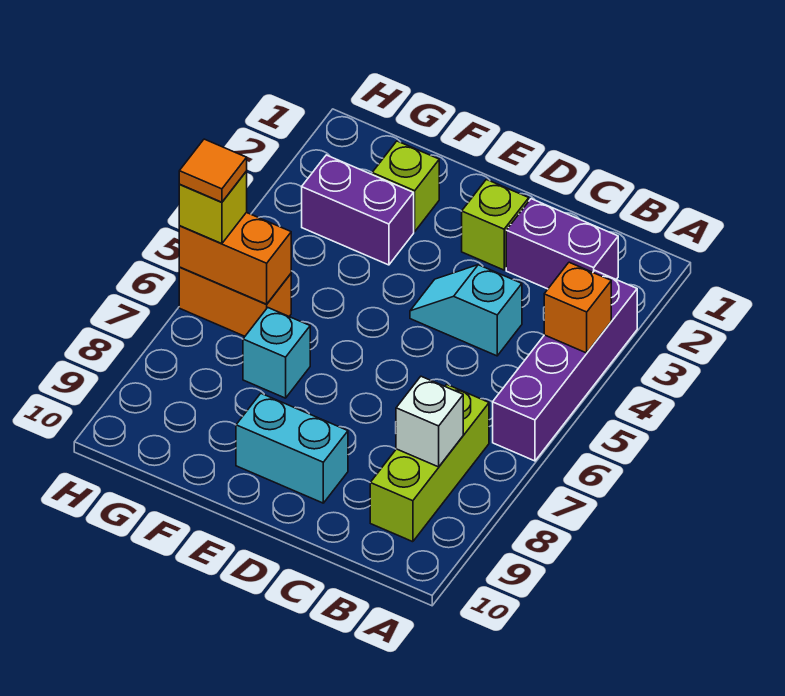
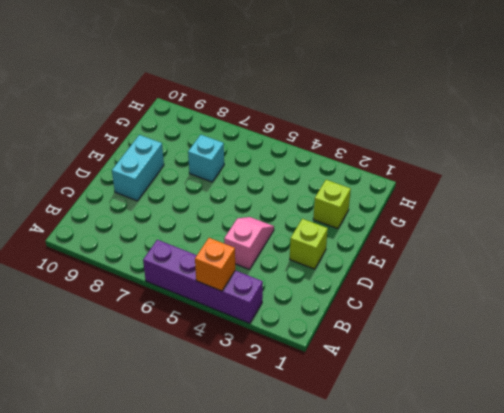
pink 1x2 slope [224,217,274,269] -> cyan 1x2 slope [410,265,522,356]
none -> purple 1x2 brick [506,199,618,289]
none -> lime 1x3 brick [370,384,489,542]
none -> purple 1x2 brick [302,155,414,265]

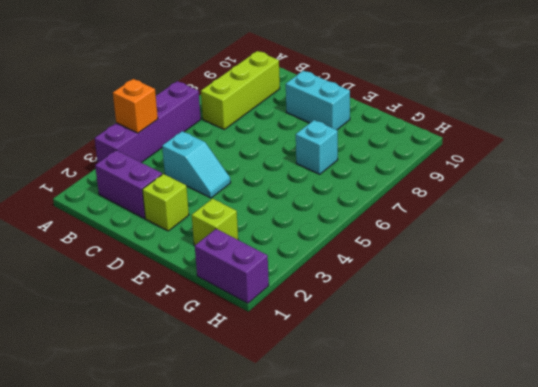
purple 1x2 brick [195,229,269,303] -> purple 1x2 brick moved to [302,155,414,265]
none -> orange 1x2 brick [179,267,291,336]
none -> white 1x1 brick [396,376,463,467]
none -> orange 1x2 brick [179,212,291,304]

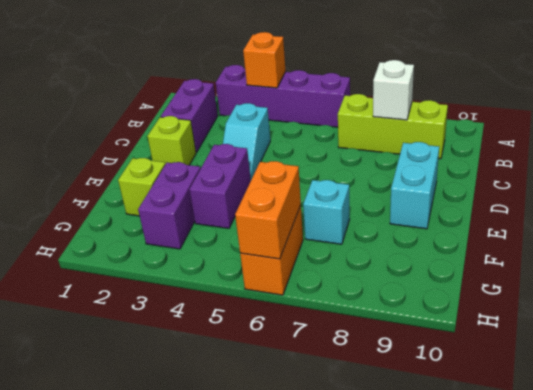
purple 1x2 brick [189,144,251,228] -> none
none -> yellow 1x1 brick [179,171,247,244]
none -> orange 1x1 tile [179,139,247,202]

